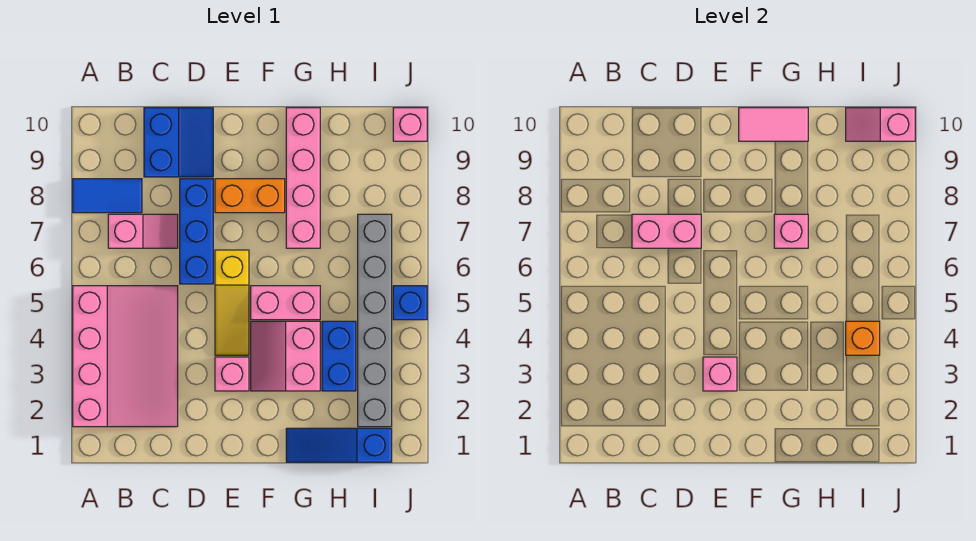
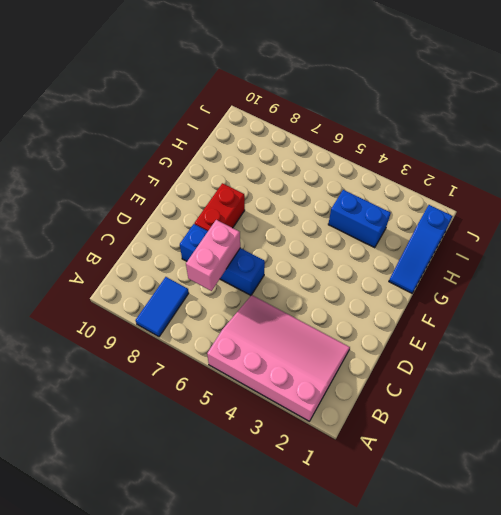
red 1x2 brick [194,183,245,231] -> orange 1x2 brick [215,179,285,213]
none -> pink 1x2 slope [108,214,178,248]
none -> blue 2x2 slope [144,108,213,177]
none -> pink 1x1 brick [215,357,249,391]

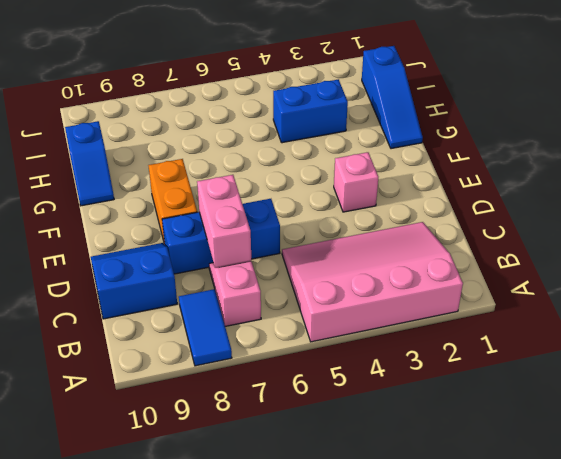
blue 1x2 slope [65,121,114,206] -> pink 1x4 brick [286,108,320,248]
none -> yellow 1x3 slope [215,250,249,355]
none -> pink 2x2 slope [251,321,320,391]
none -> pink 1x2 brick [251,286,320,320]

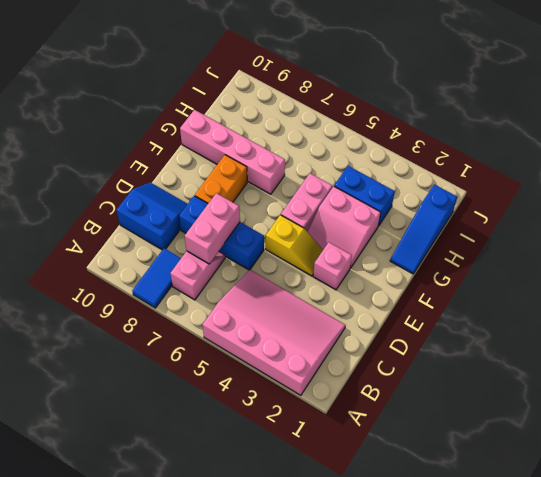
yellow 1x2 slope [266,215,323,276] -> yellow 1x3 slope [215,250,249,355]
none -> grey 1x6 brick [358,214,392,427]
none -> blue 1x1 brick [393,286,427,320]
none -> pink 1x1 brick [393,108,427,141]

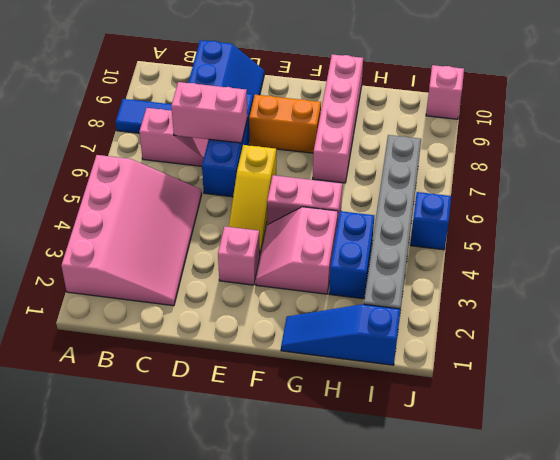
none -> pink 1x1 brick [703,357,737,391]
none -> pink 1x2 tile [739,108,808,141]
none -> pink 1x1 brick [774,214,808,248]

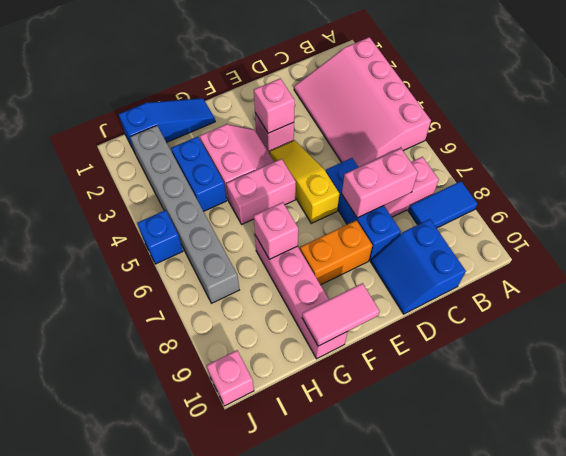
none -> orange 1x1 brick [846,321,880,355]
none -> pink 1x2 slope [846,108,915,141]

